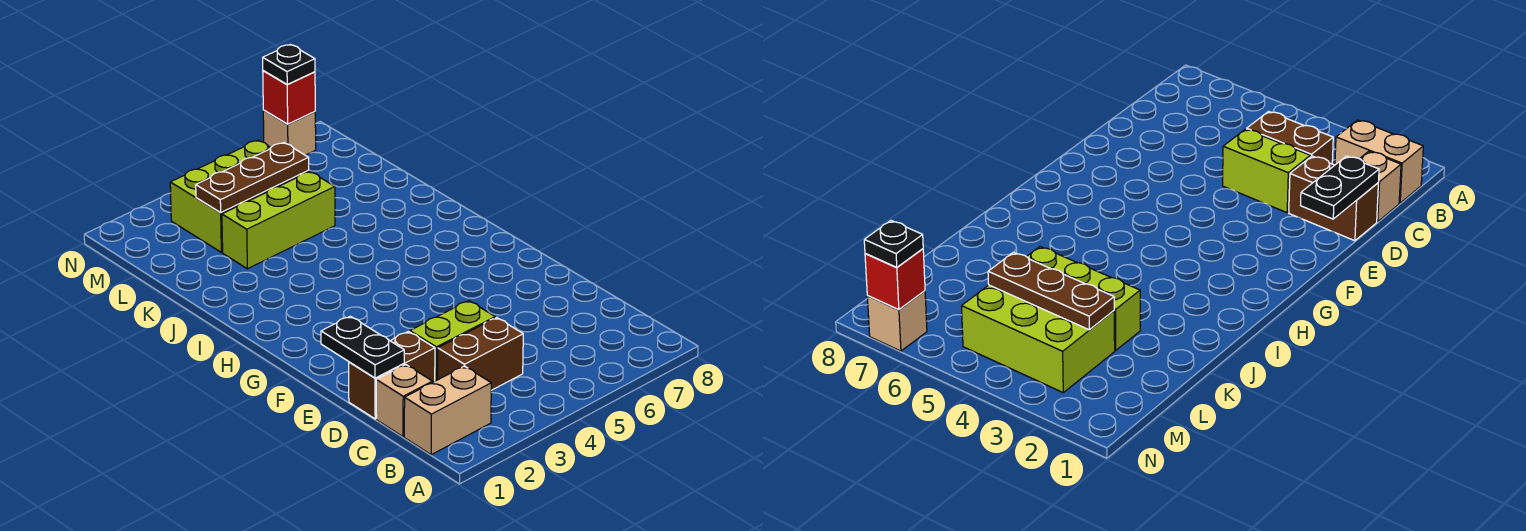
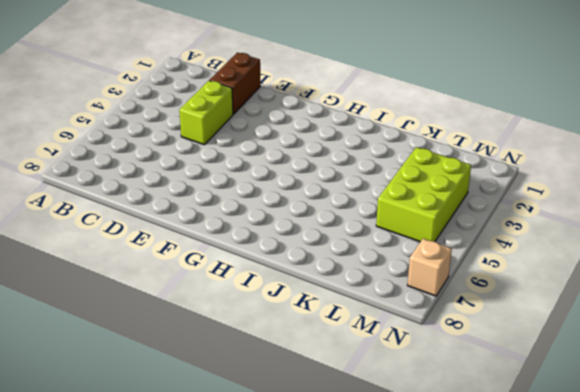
none -> tan 1x2 brick [404,366,491,455]
none -> tan 1x1 brick [376,365,432,437]
none -> brown 1x2 brick [438,318,523,390]

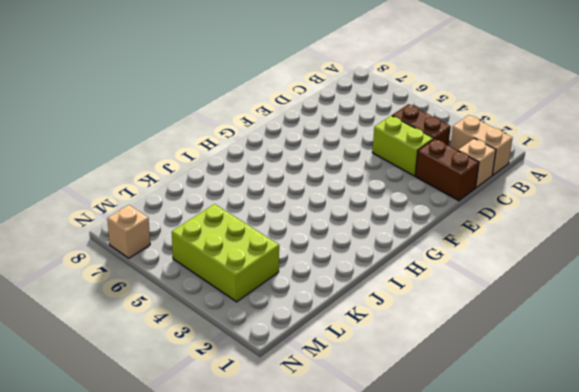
none -> lime 1x3 brick [222,172,335,269]
none -> black 1x2 plate [321,316,404,378]
none -> brown 1x3 plate [196,143,309,213]

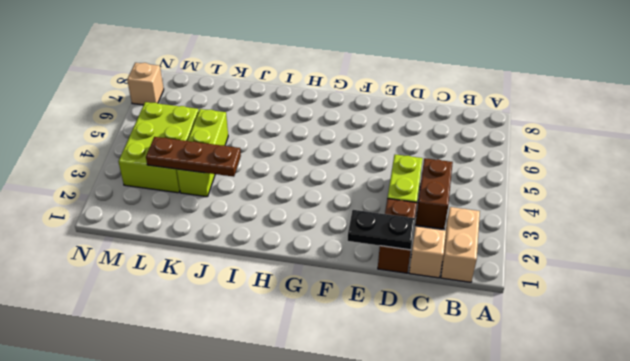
brown 1x3 plate [146,137,241,177] -> brown 1x3 plate turned to [196,143,309,213]
none -> red 1x1 brick [263,71,315,124]
none -> black 1x1 plate [263,44,315,85]

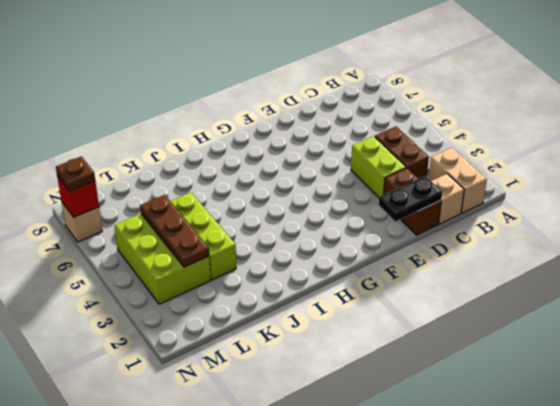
brown 1x1 plate [56,156,95,192] -> black 1x1 plate [263,44,315,85]

